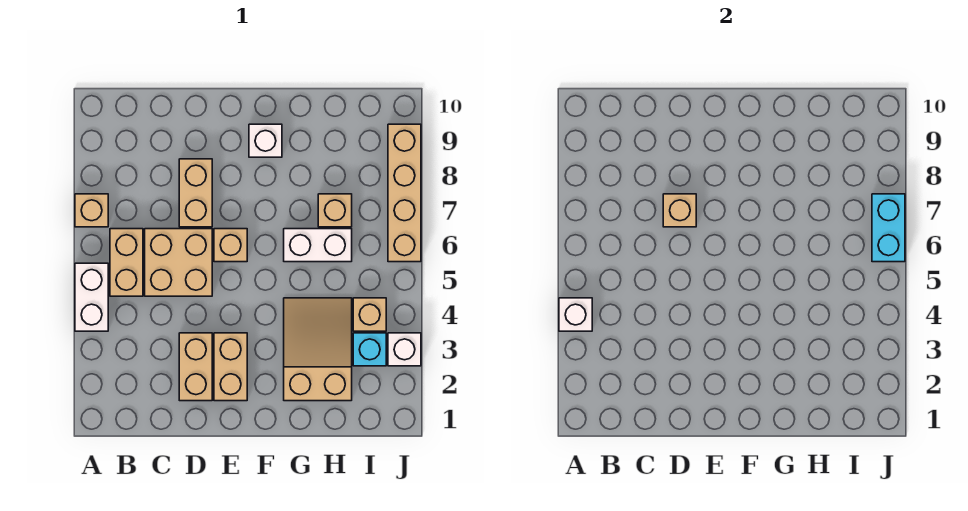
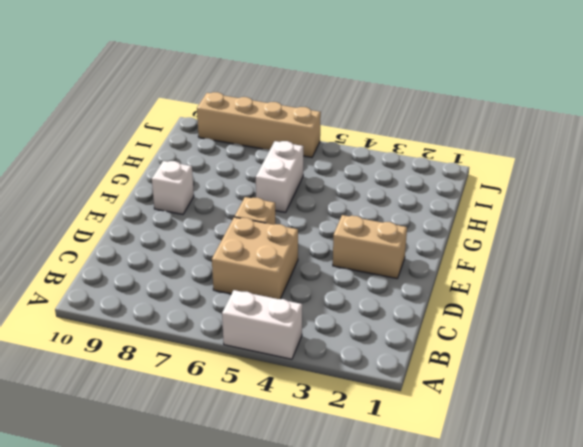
none -> tan 1x1 brick [75,194,108,227]
none -> tan 1x2 brick [110,229,143,296]
none -> tan 1x2 brick [179,333,212,401]

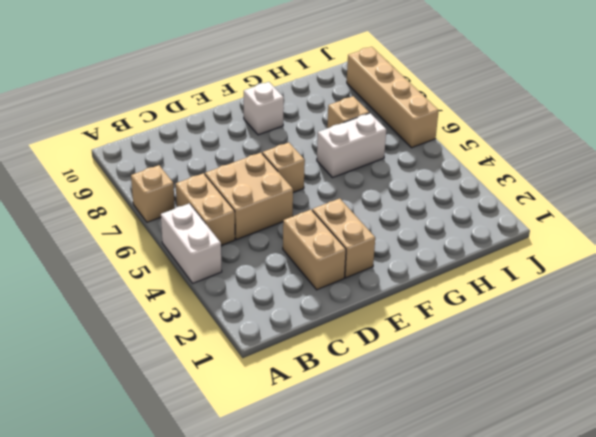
none -> tan 1x2 brick [179,159,212,227]
none -> tan 2x3 slope [284,298,352,401]
none -> cyan 1x1 brick [353,333,386,366]

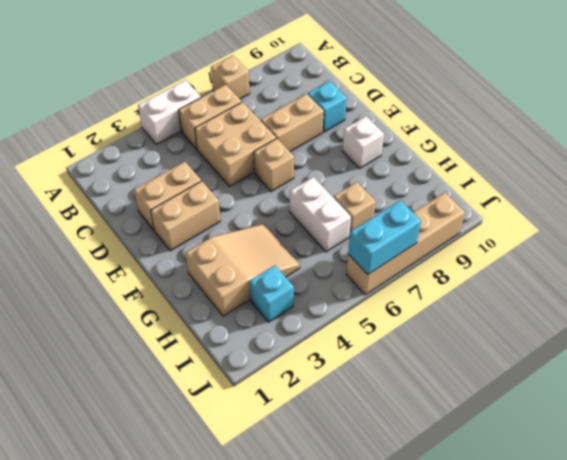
cyan 1x1 brick [308,81,347,132] -> none
none -> tan 1x1 brick [353,298,386,331]
none -> white 1x1 brick [388,333,421,366]
none -> white 1x1 brick [559,298,592,331]

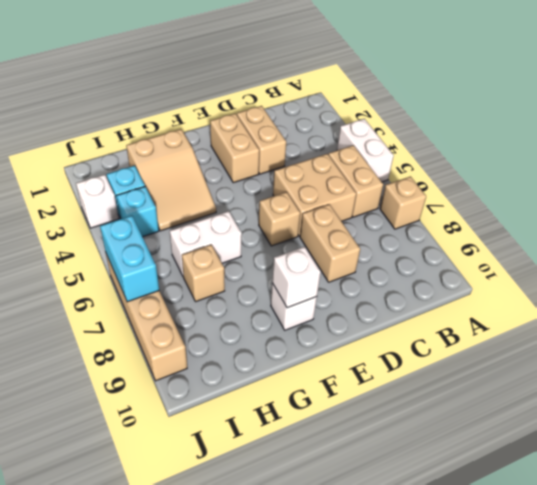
white 1x1 brick [272,247,321,308] -> white 1x1 brick moved to [559,298,592,331]
cyan 1x1 brick [116,187,159,237] -> tan 1x1 brick [353,298,386,331]
none -> tan 1x1 brick [663,194,696,227]

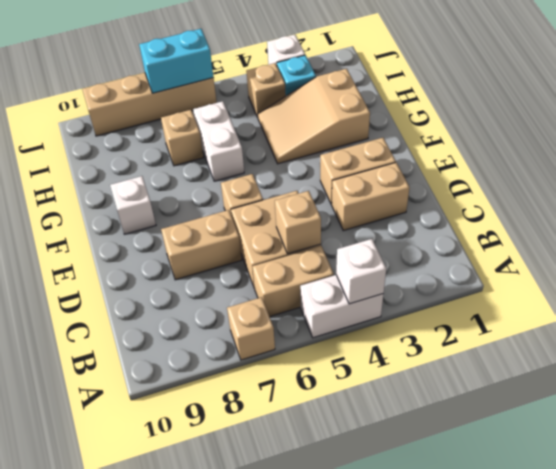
tan 1x1 brick [275,191,321,254] -> tan 1x1 brick moved to [663,194,696,227]

